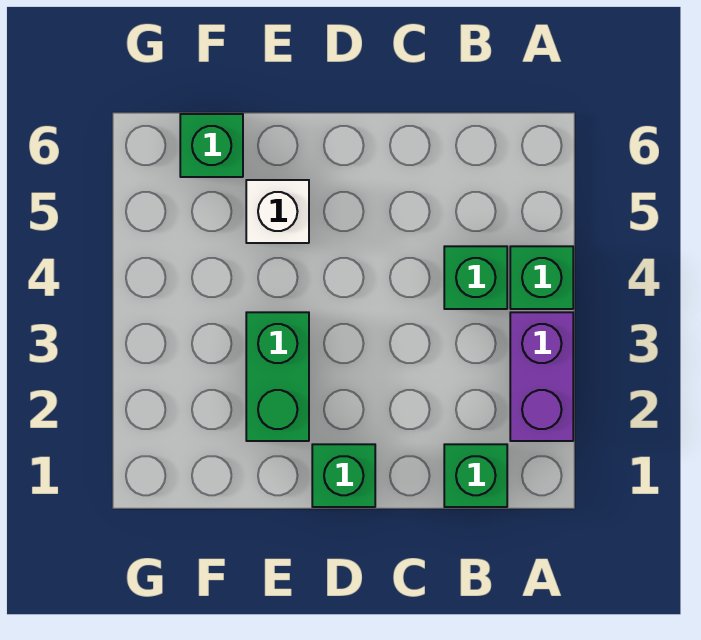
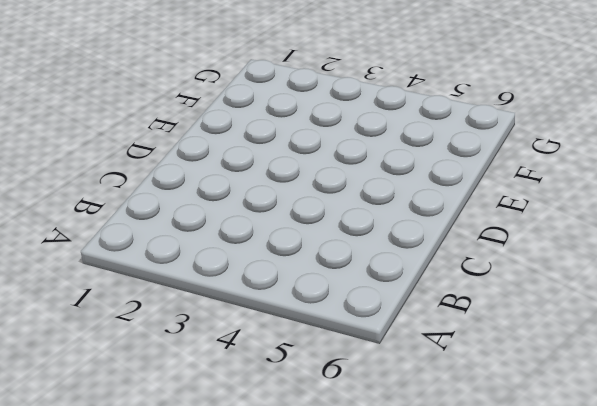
none -> purple 1x2 brick [510,312,573,441]
none -> green 1x1 brick [510,246,573,309]

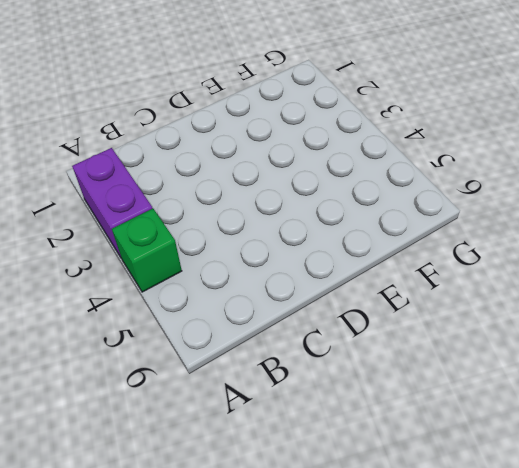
none -> green 1x1 brick [444,444,507,507]
none -> green 1x1 brick [444,246,507,309]

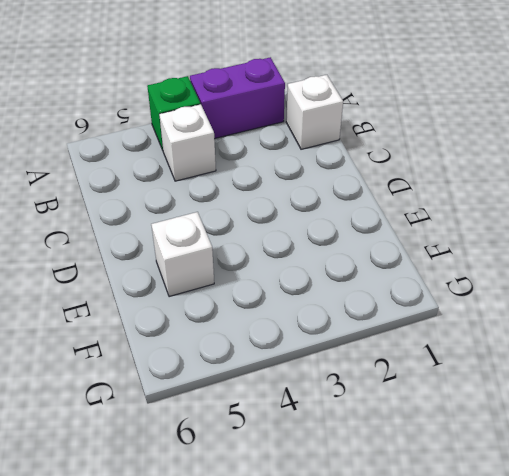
white 1x1 brick [286,75,343,149] -> green 1x1 brick [444,444,507,507]
white 1x1 brick [159,104,216,181] -> green 1x1 brick [444,246,507,309]
none -> green 1x1 brick [312,444,375,507]
none -> green 1x2 brick [246,312,309,441]

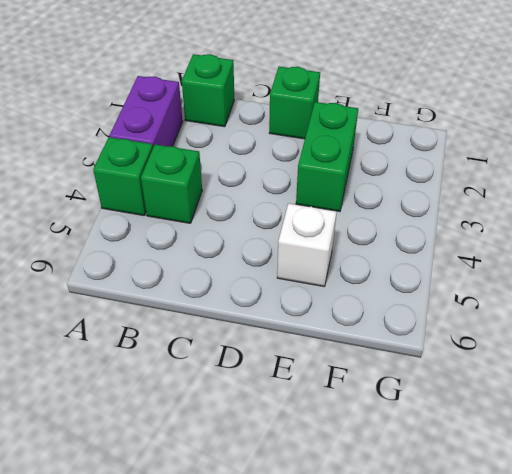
none -> green 1x1 brick [180,114,243,177]

